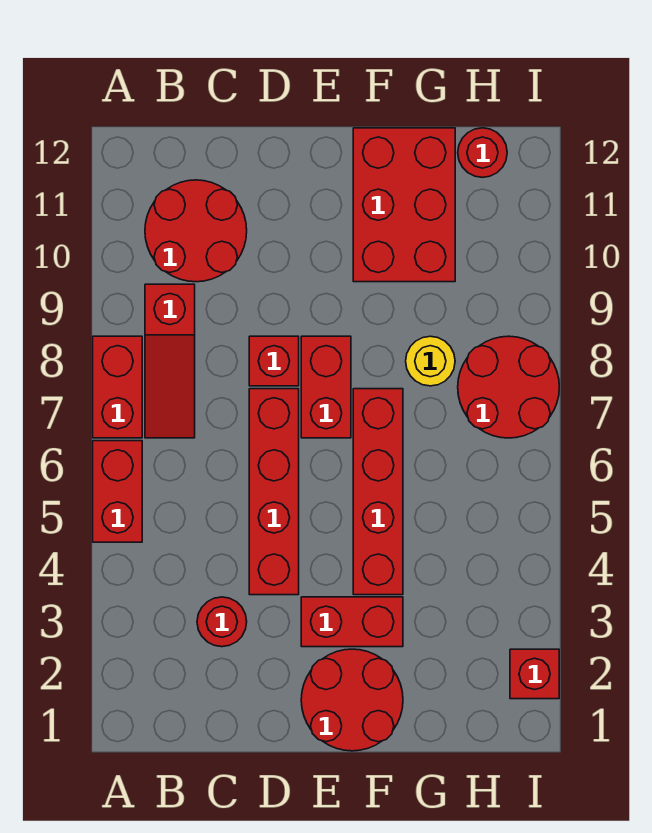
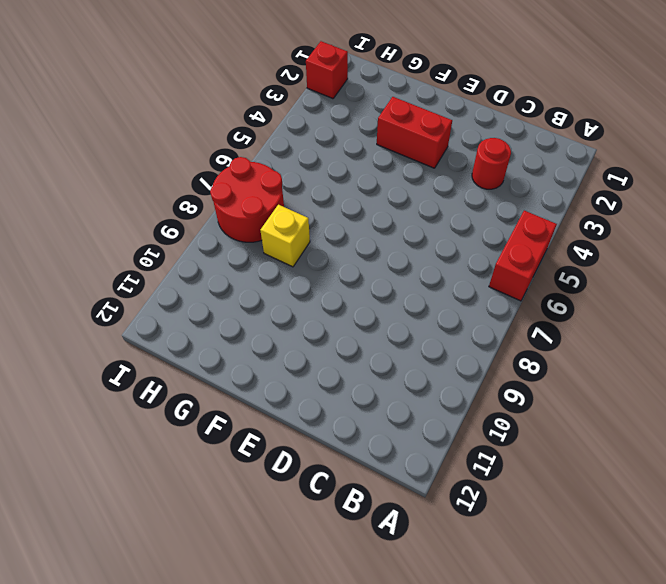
yellow 1x1 brick [260,205,310,267] -> yellow 1x1 round brick [406,336,455,386]
none -> red 1x2 brick [93,336,142,438]
none -> red 1x3 slope [145,284,195,438]
none -> red 2x2 round brick [145,180,247,282]

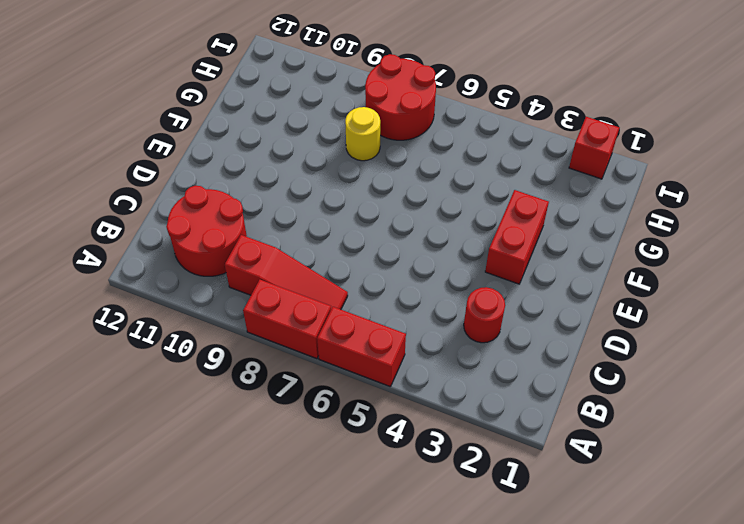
none -> red 1x4 brick [249,389,299,595]
none -> red 1x1 brick [249,336,299,386]
none -> red 2x2 round brick [301,649,403,751]

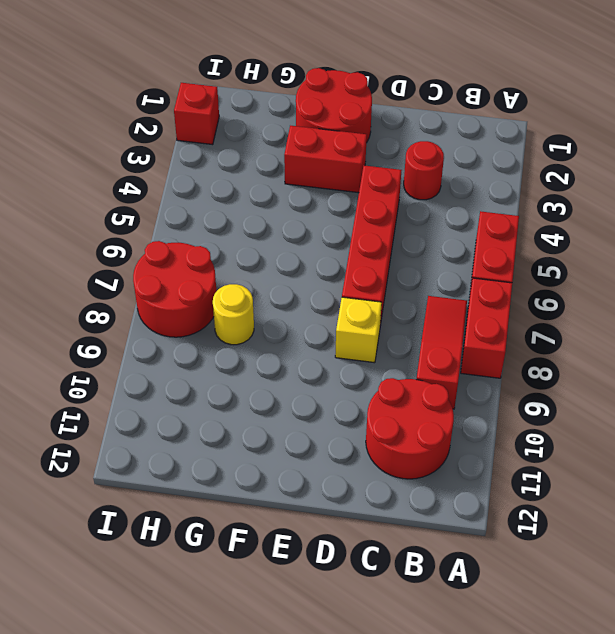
yellow 1x1 brick [335,297,382,363] -> red 1x1 brick [249,336,299,386]
none -> red 1x2 brick [301,336,351,438]
none -> red 1x4 brick [353,389,403,595]
none -> red 2x3 brick [353,128,455,282]

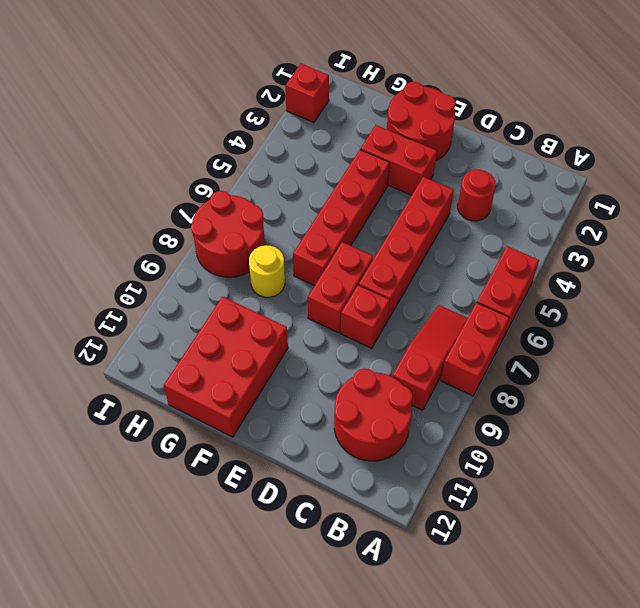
none -> red 1x1 round brick [458,128,507,177]

